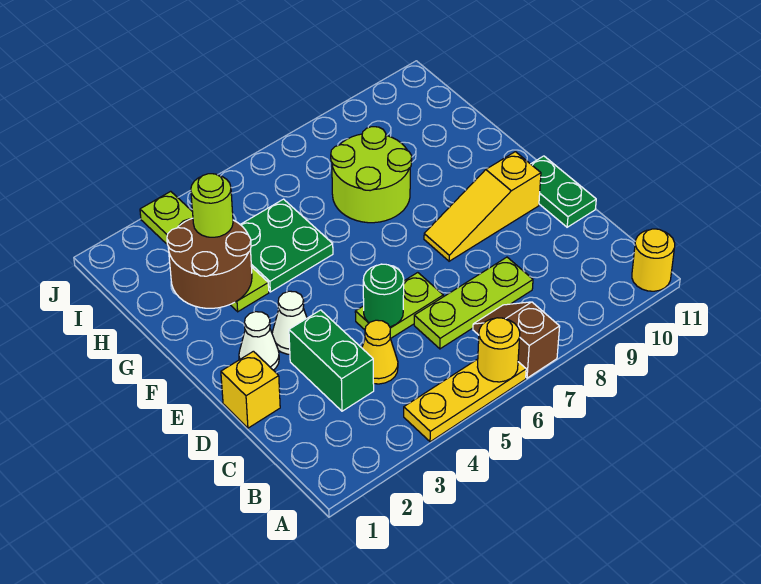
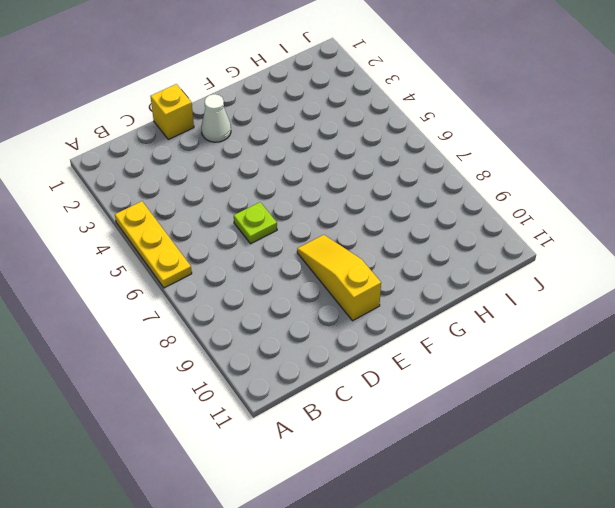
lime 1x1 plate [234,202,277,244] -> lime 1x2 plate [355,273,443,338]
none -> brown 1x2 slope [473,302,560,378]
none -> yellow 1x1 round brick [632,229,675,291]
none -> green 1x2 brick [289,310,374,411]

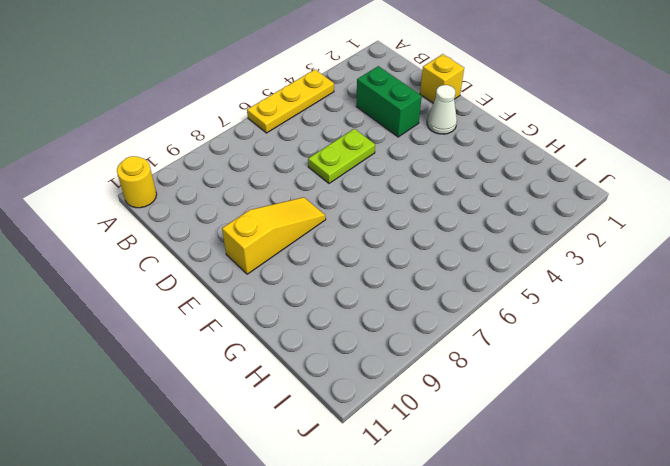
none -> brown 1x2 slope [473,302,560,378]
none -> yellow 1x1 cone [362,320,398,384]
none -> lime 1x3 plate [414,257,533,349]

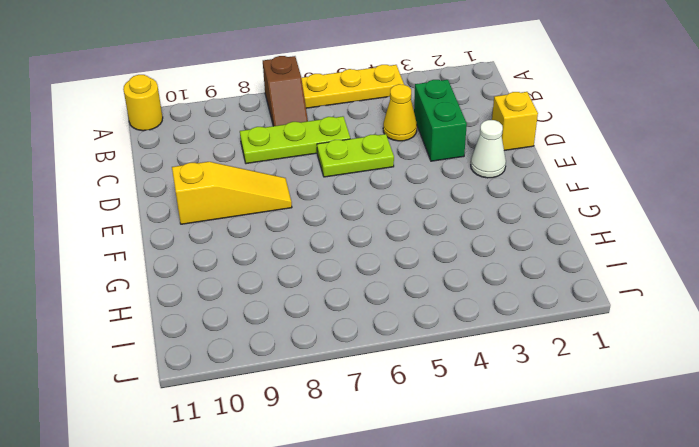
none -> green 1x2 plate [531,156,596,227]
none -> white 1x1 cone [272,291,307,354]
none -> lime 1x4 plate [140,191,269,312]

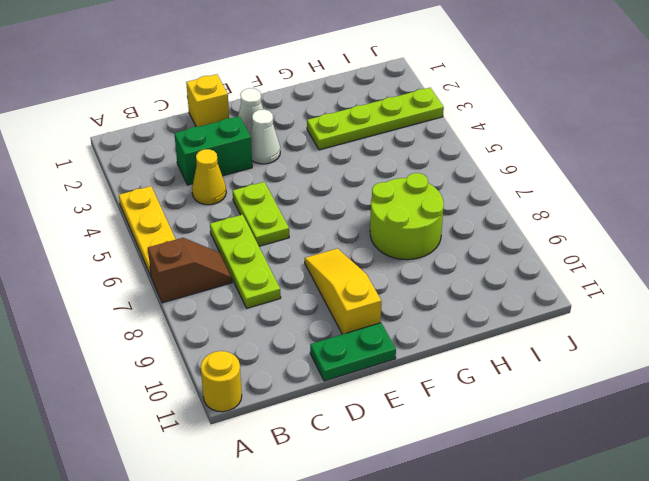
none -> green 2x2 plate [240,199,333,292]
none -> yellow 1x1 round brick [478,318,520,382]
none -> green 1x1 round brick [363,264,404,327]

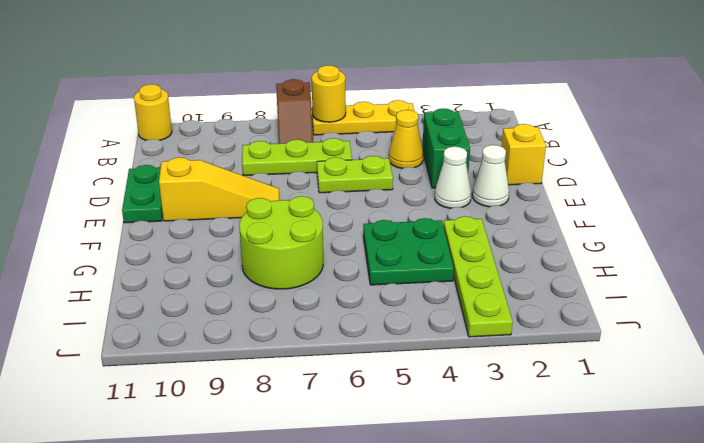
none -> green 1x1 round brick [363,264,404,327]
none -> brown 2x2 round brick [167,218,252,308]
none -> lime 1x1 round brick [191,174,233,237]

